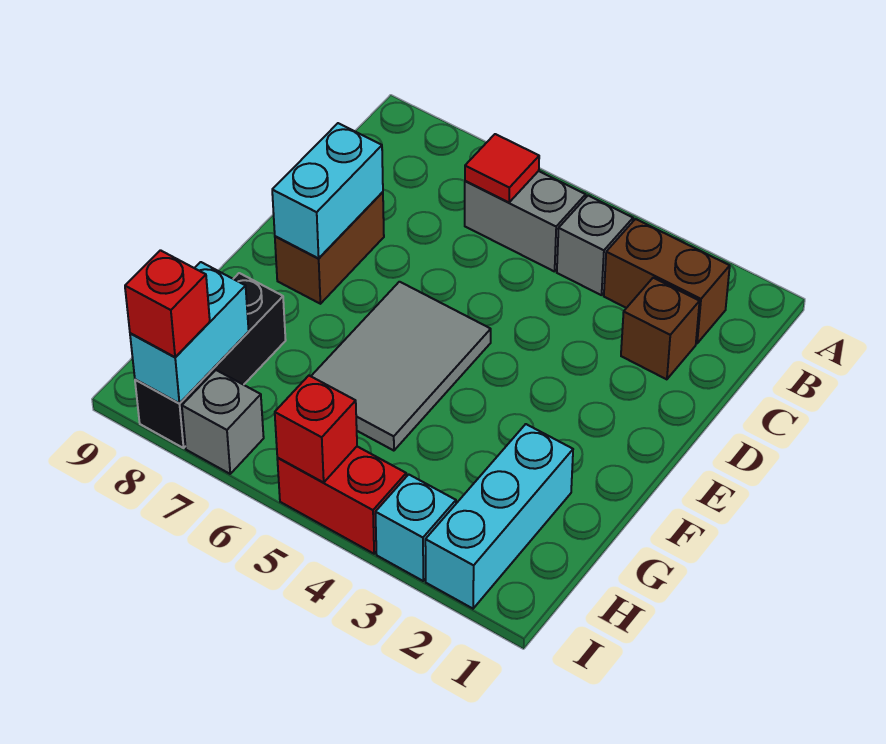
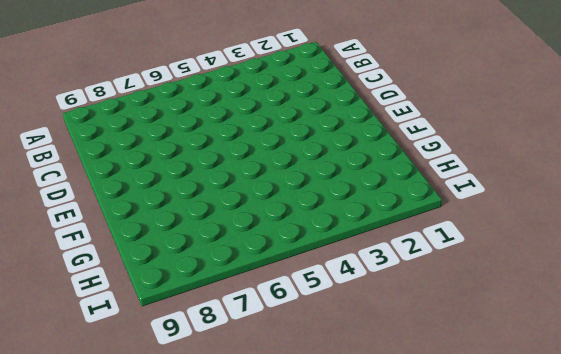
none -> brown 1x2 brick [604,219,730,343]
none -> grey 1x1 brick [557,196,633,295]
none -> grey 1x2 brick [465,171,586,272]

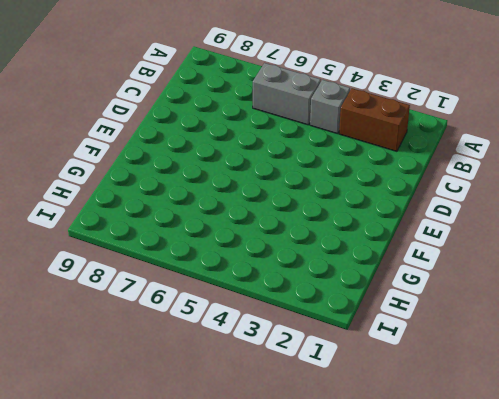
none -> brown 1x1 brick [621,278,700,379]
none -> brown 1x2 brick [275,192,384,304]
none -> grey 2x3 tile [311,282,491,451]

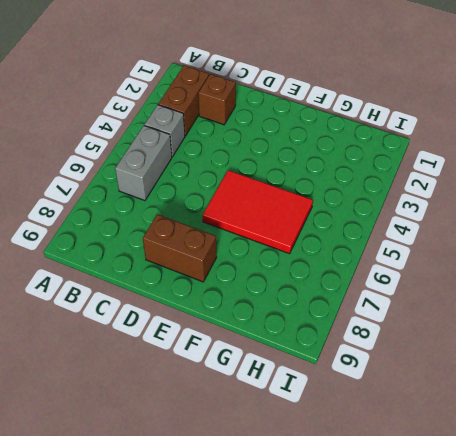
red 2x3 tile [203,170,313,254] -> grey 2x3 tile [311,282,491,451]
none -> cyan 1x3 brick [425,424,573,609]
none -> black 1x3 brick [135,273,286,448]
none -> cyan 1x1 brick [375,474,456,581]

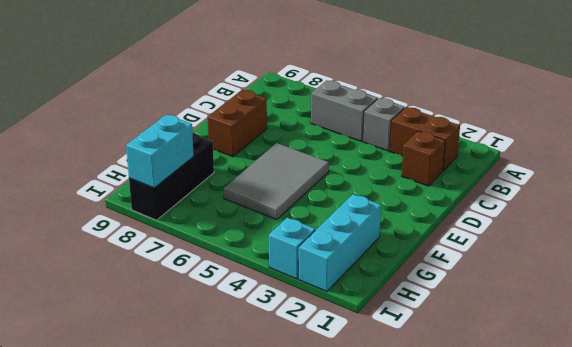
none -> red 1x2 brick [277,447,406,554]
none -> grey 1x1 brick [182,370,264,474]
none -> red 1x1 tile [465,134,539,202]

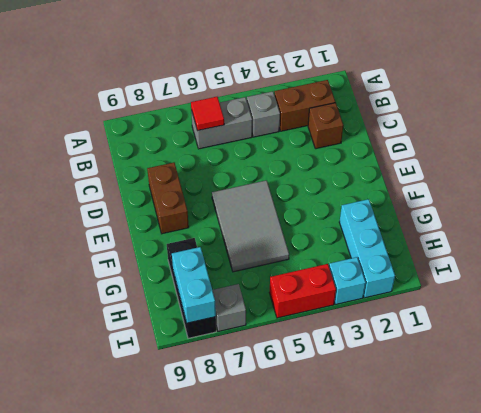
none -> cyan 1x2 brick [272,123,383,258]
none -> red 1x1 brick [275,376,357,482]
none -> red 1x1 brick [125,250,210,357]

